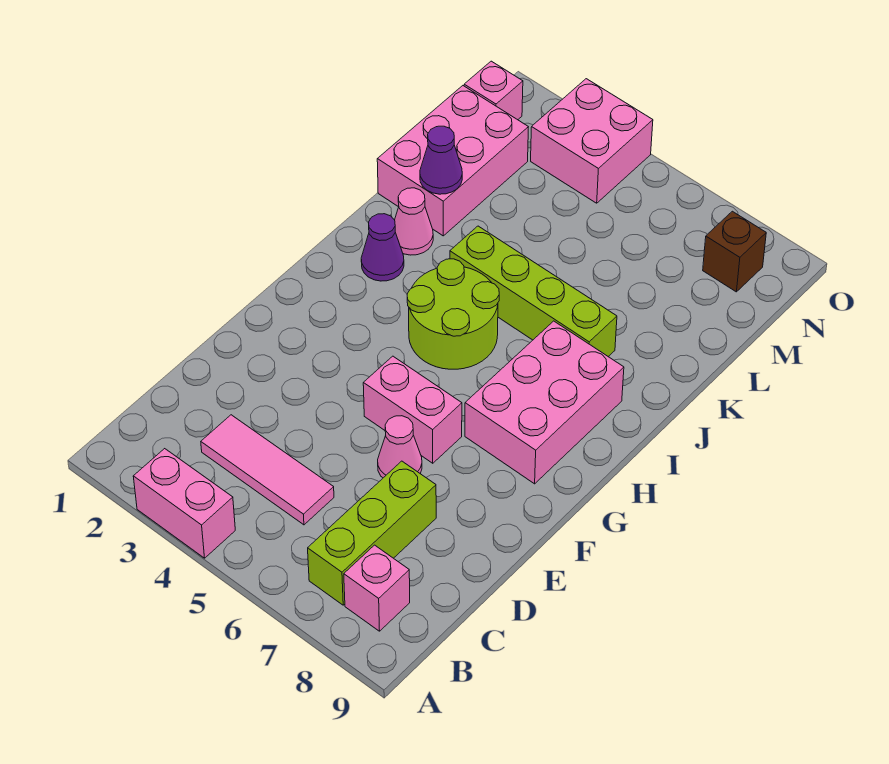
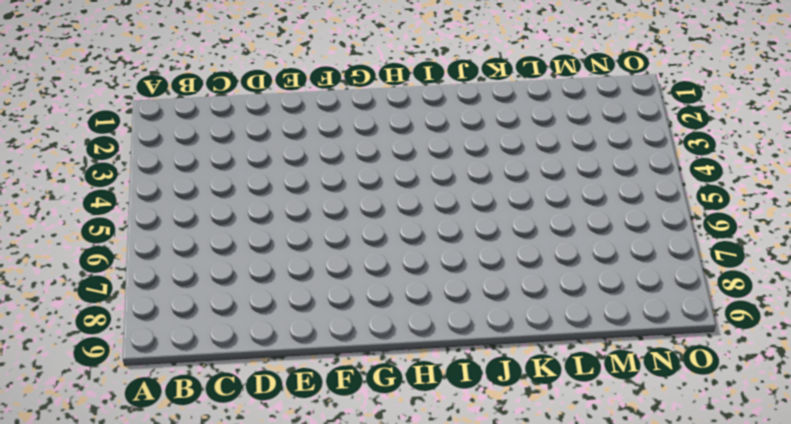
none -> pink 1x2 brick [133,449,235,558]
none -> lime 1x3 brick [308,461,436,605]
none -> pink 1x1 brick [344,545,410,631]

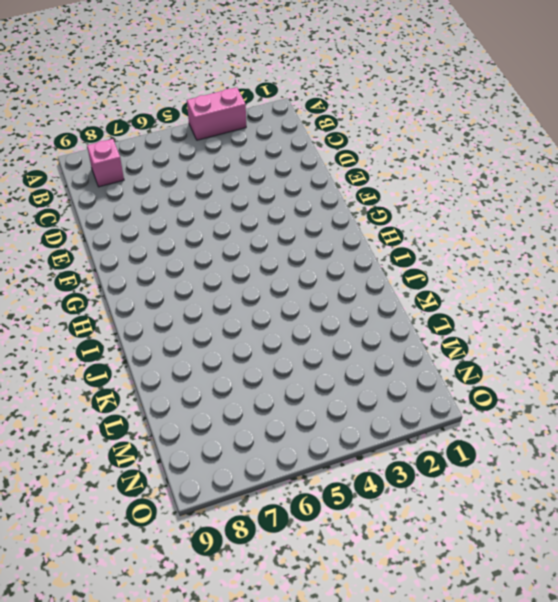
none -> lime 1x3 brick [308,461,436,605]
none -> pink 1x3 tile [201,415,334,525]
none -> pink 1x1 cone [378,416,422,478]

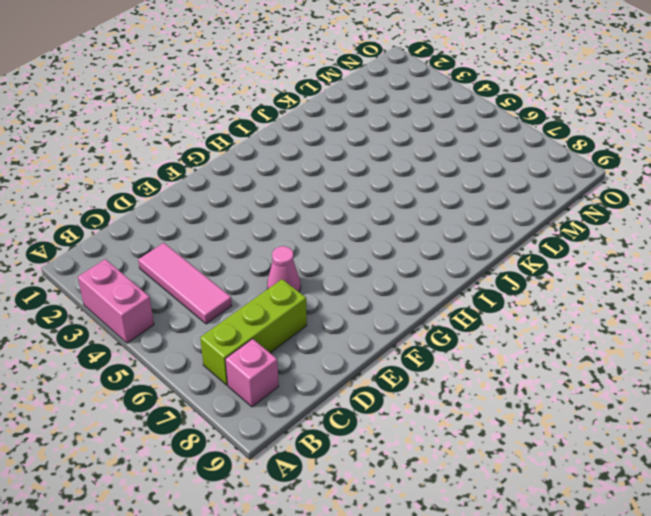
none -> pink 1x2 brick [363,356,462,463]
none -> pink 2x3 brick [465,321,624,484]
none -> lime 2x2 round brick [407,259,499,369]

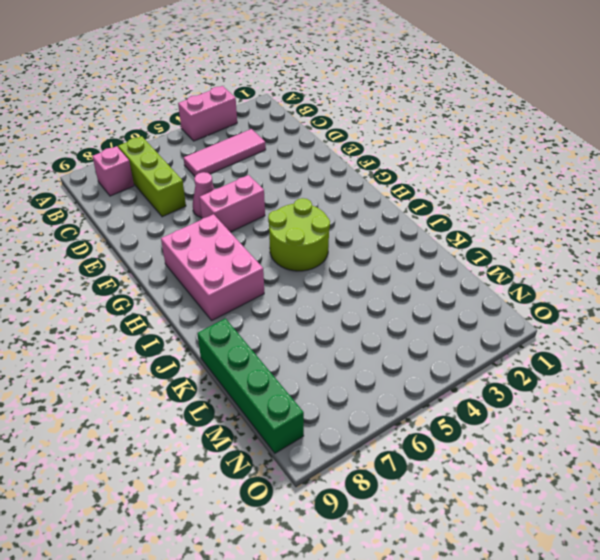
green 1x4 brick [197,318,304,453] -> none
none -> purple 1x1 cone [361,214,404,281]
none -> pink 1x1 cone [395,188,433,255]
none -> lime 1x4 brick [450,226,617,356]

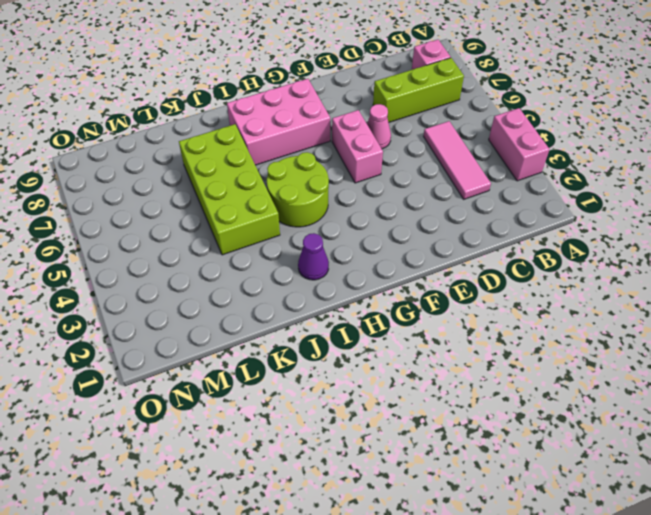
lime 2x4 brick [179,124,280,255] -> lime 1x4 brick [450,226,617,356]
none -> pink 1x1 cone [395,188,433,255]
none -> pink 2x3 brick [377,86,528,236]
none -> pink 1x1 brick [464,61,523,120]

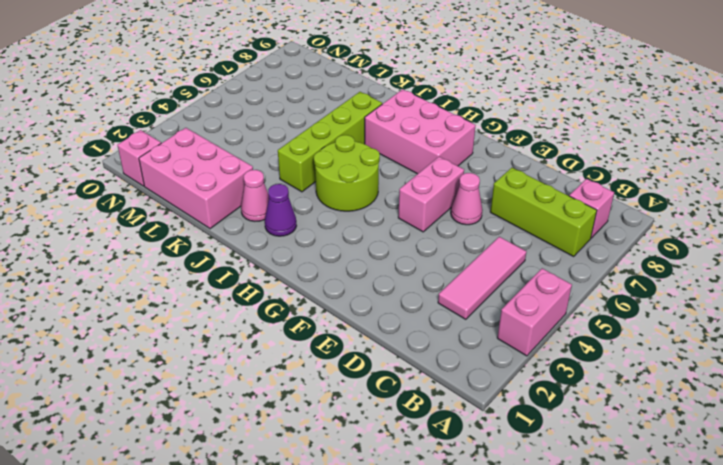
none -> pink 2x2 brick [531,79,653,203]
none -> brown 1x1 brick [703,211,766,292]
none -> purple 1x1 cone [420,126,462,194]

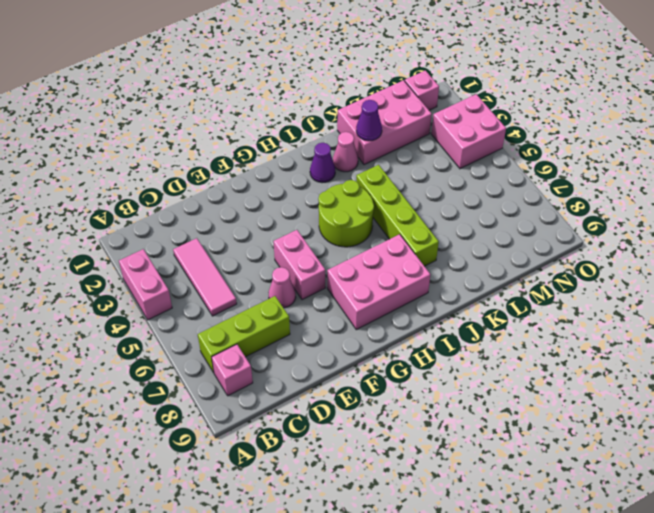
none -> brown 1x1 brick [703,211,766,292]

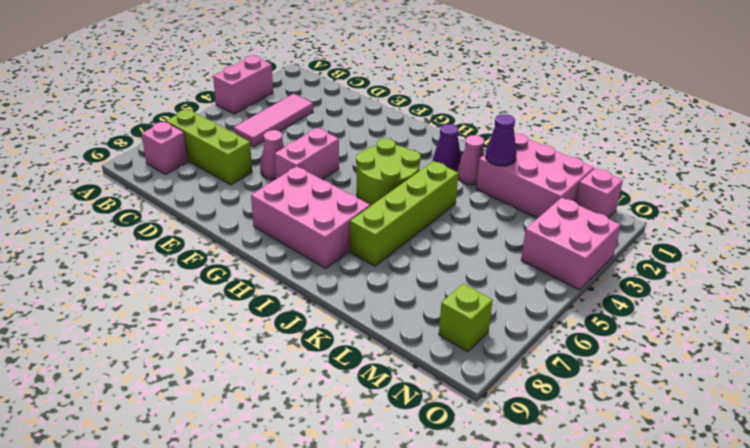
lime 1x1 brick [439,284,493,352] -> brown 1x1 brick [703,211,766,292]

